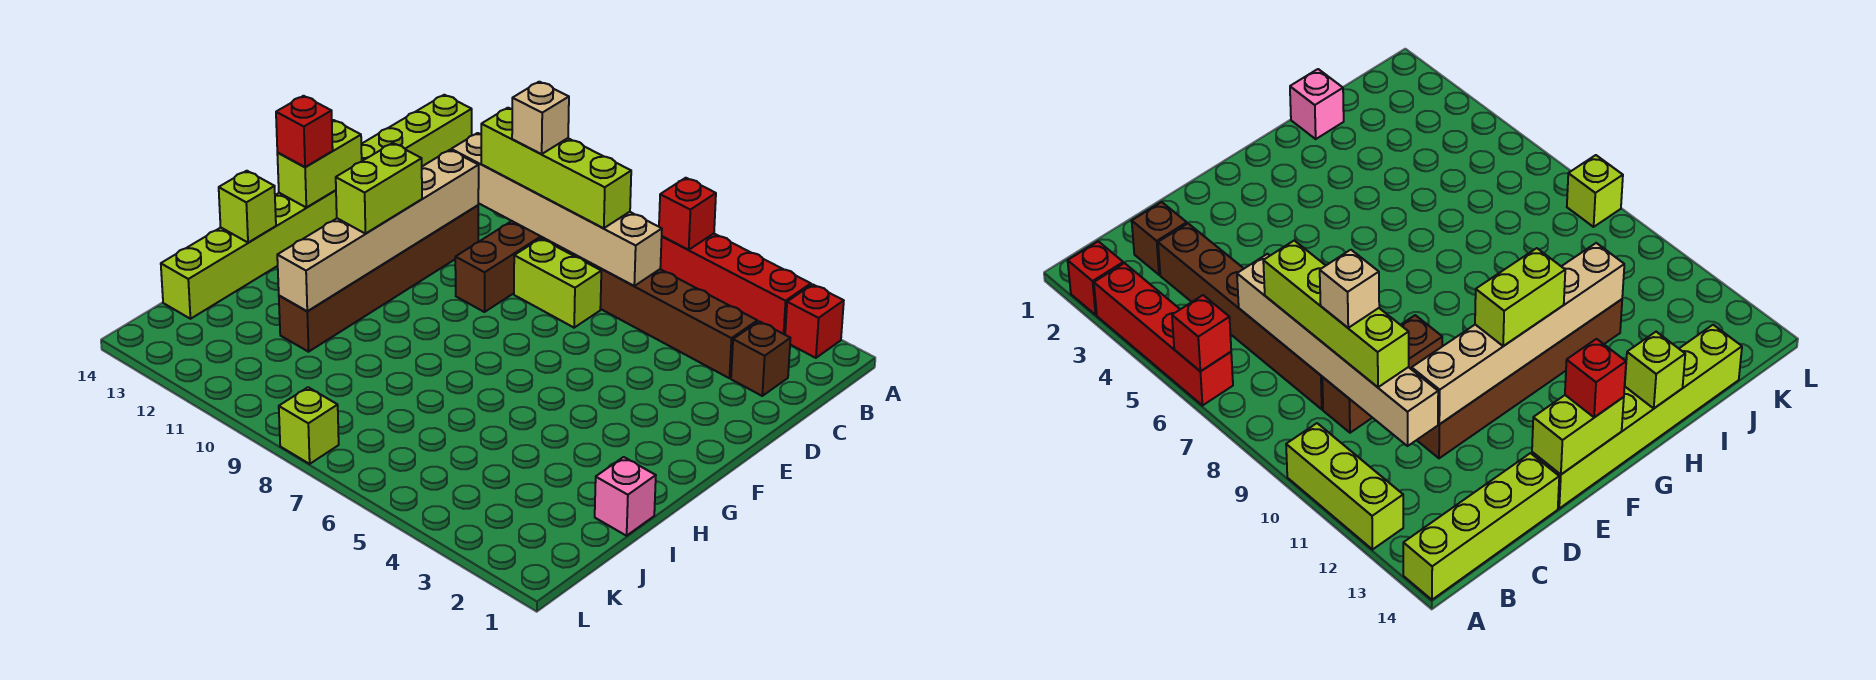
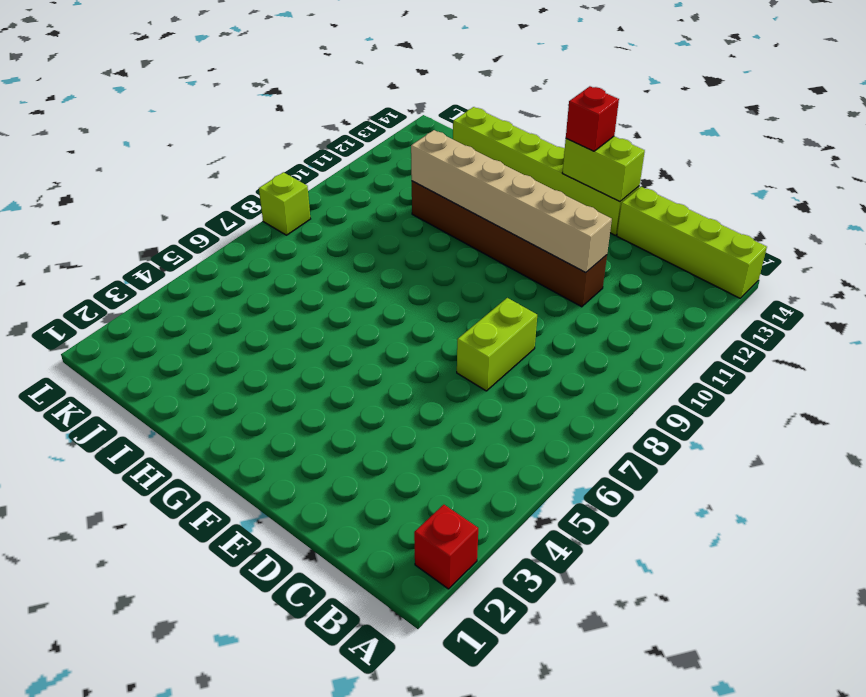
none -> red 1x4 brick [660,234,811,335]
none -> lime 1x3 brick [1286,423,1403,549]
none -> brown 1x1 brick [731,321,790,396]

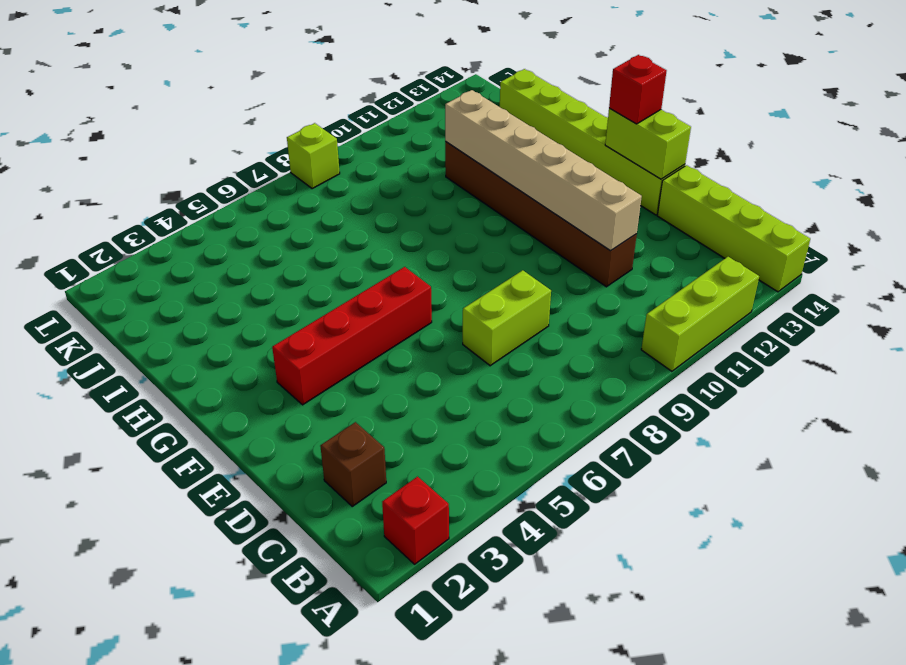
red 1x4 brick [272,267,432,405] -> red 1x4 brick moved to [660,234,811,335]
none -> brown 1x6 brick [542,237,757,378]
none -> brown 1x3 brick [455,221,542,312]
none -> pink 1x1 brick [595,457,656,536]

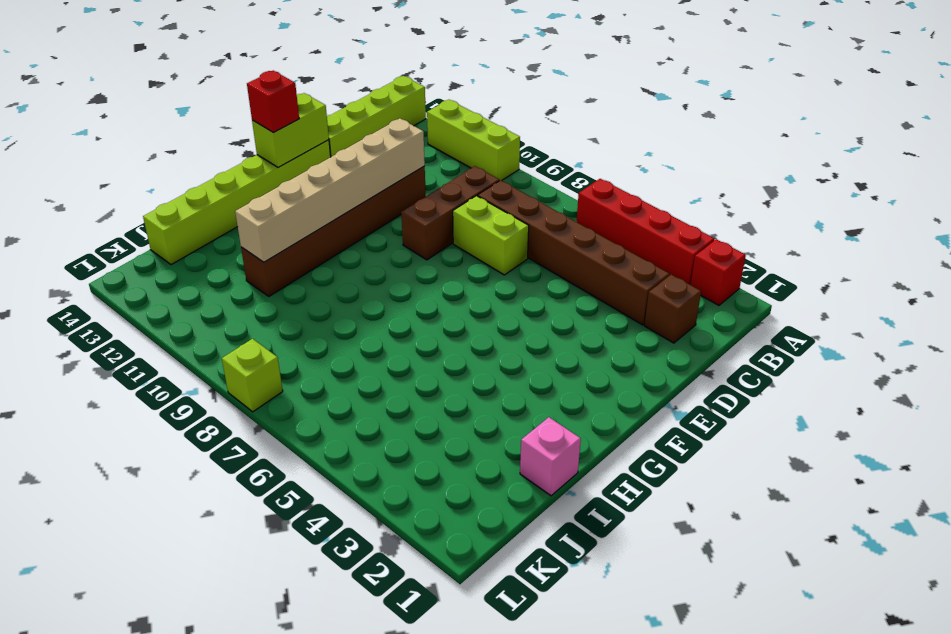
none -> red 1x1 brick [659,178,716,250]
none -> tan 1x6 brick [451,133,662,286]
none -> lime 1x1 brick [219,171,276,243]

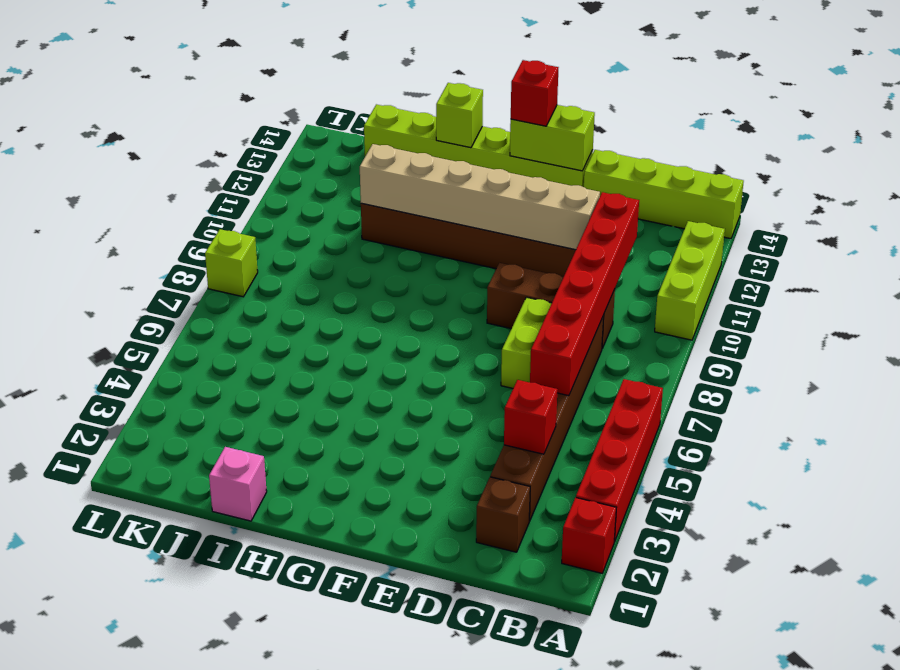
red 1x1 brick [504,380,557,454] -> red 1x1 brick moved to [659,178,716,250]
red 1x6 brick [530,192,639,396] -> tan 1x6 brick [451,133,662,286]
none -> lime 1x4 brick [481,108,631,228]
none -> lime 1x2 brick [336,143,422,234]
none -> tan 1x1 brick [512,82,569,154]

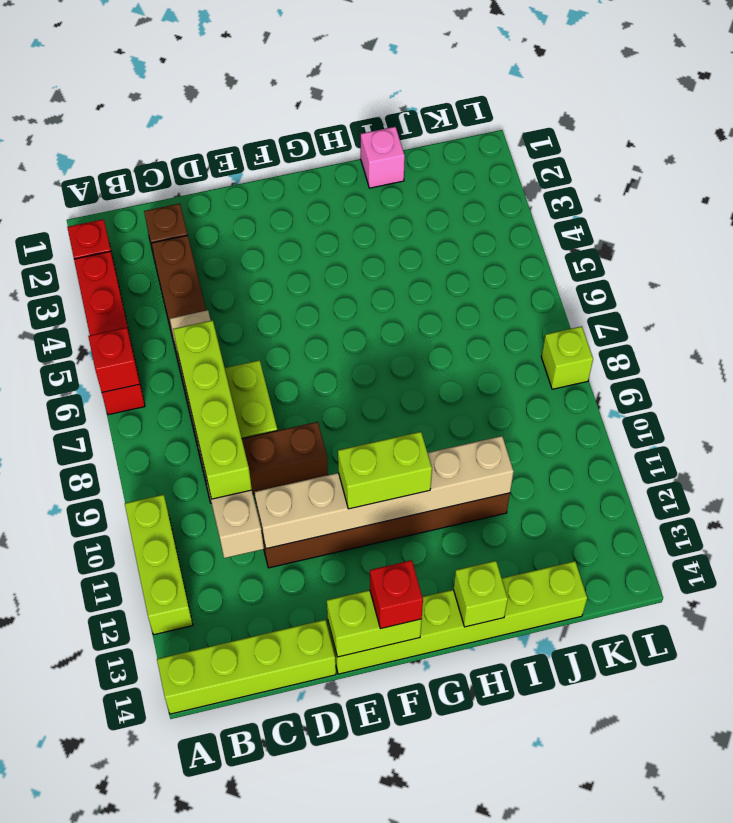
none -> tan 1x1 brick [512,82,569,154]

